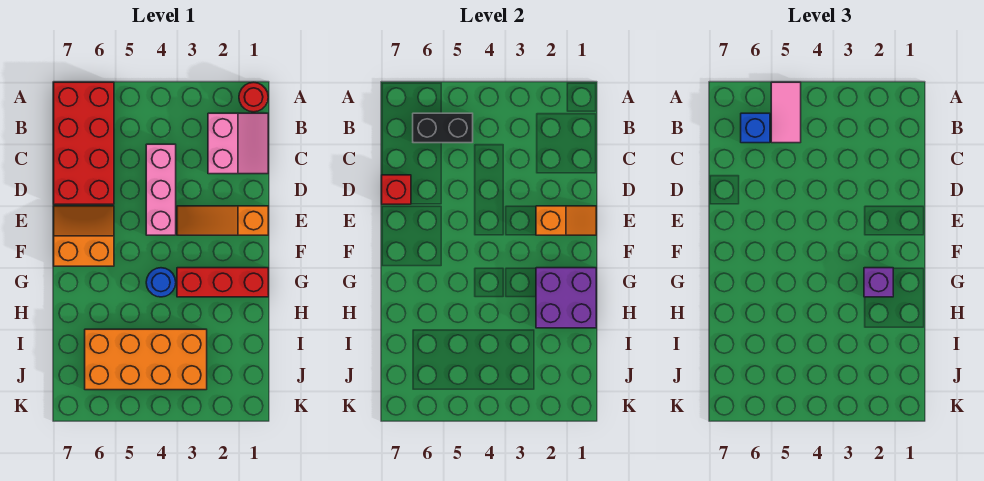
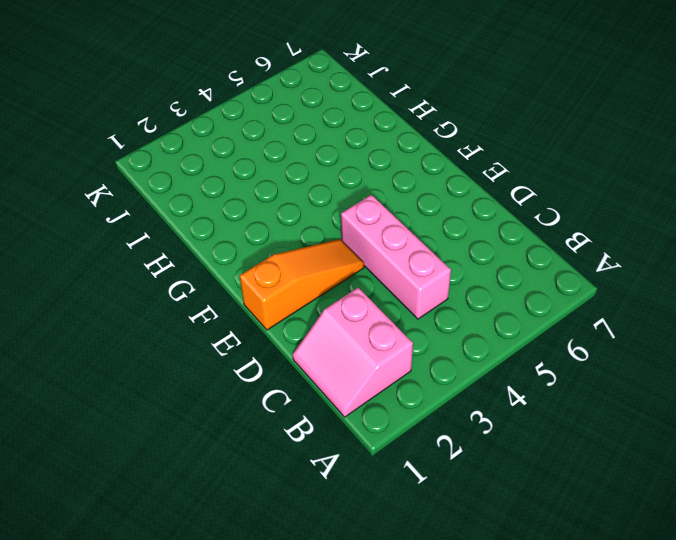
none -> red 1x1 round brick [239,82,268,112]
none -> red 2x4 brick [54,82,114,204]
none -> orange 2x2 slope [54,206,114,266]

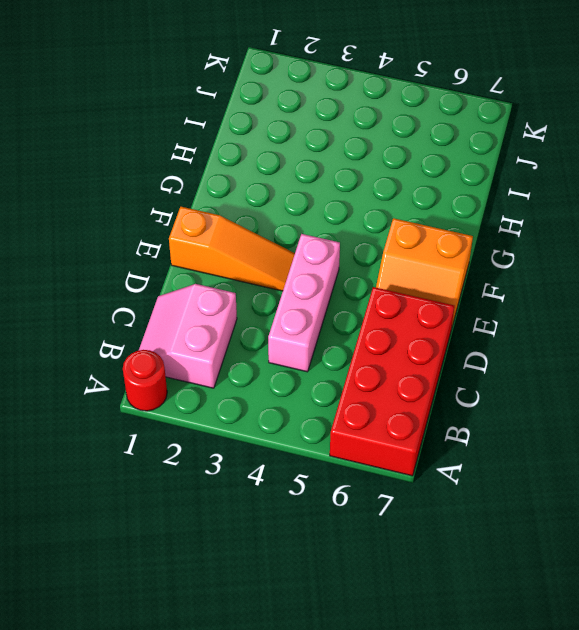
none -> red 1x3 brick [177,268,268,297]
none -> blue 1x1 round brick [146,268,176,297]
none -> orange 2x4 brick [85,329,207,390]

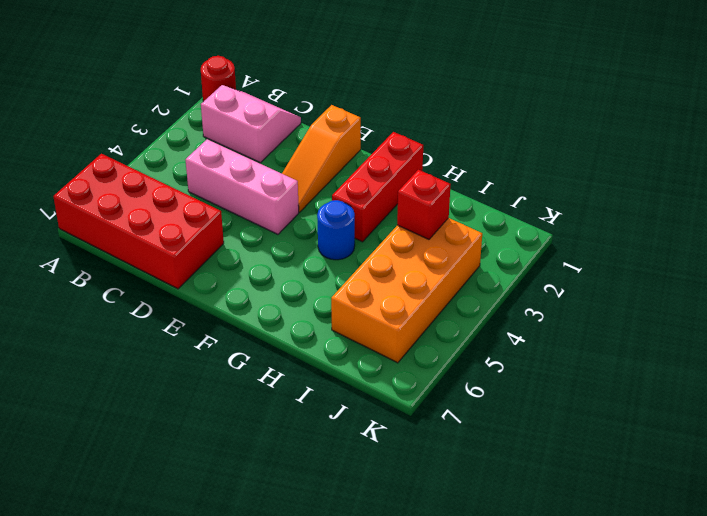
red 1x1 brick [397,170,451,239] -> red 1x1 brick moved to [382,175,411,204]
none -> orange 2x2 slope [54,206,114,266]
none -> black 1x2 brick [413,113,473,143]
none -> orange 1x2 slope [536,206,596,235]

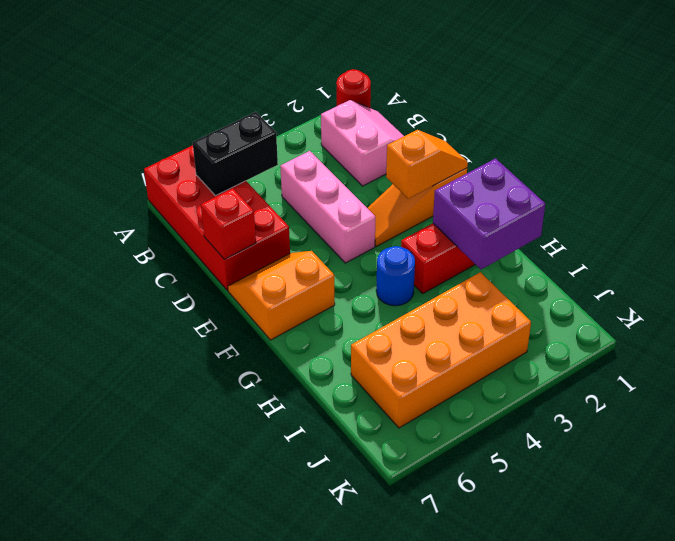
none -> pink 1x2 tile [771,82,801,143]
none -> blue 1x1 brick [741,113,770,143]
none -> purple 1x1 brick [864,268,893,297]

